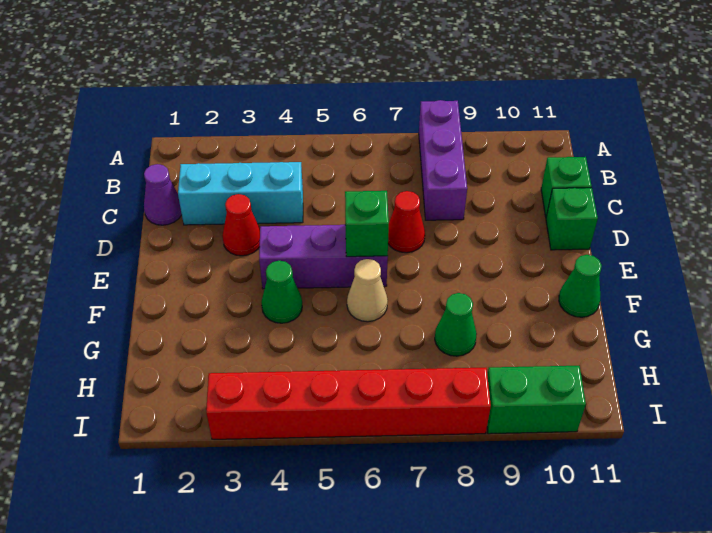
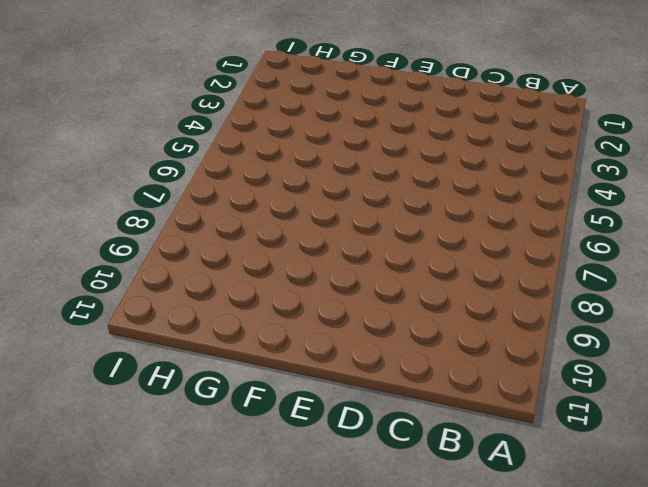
none -> purple 1x3 brick [419,100,467,220]
none -> purple 1x1 cone [144,164,182,225]
none -> cyan 1x3 brick [178,162,303,225]

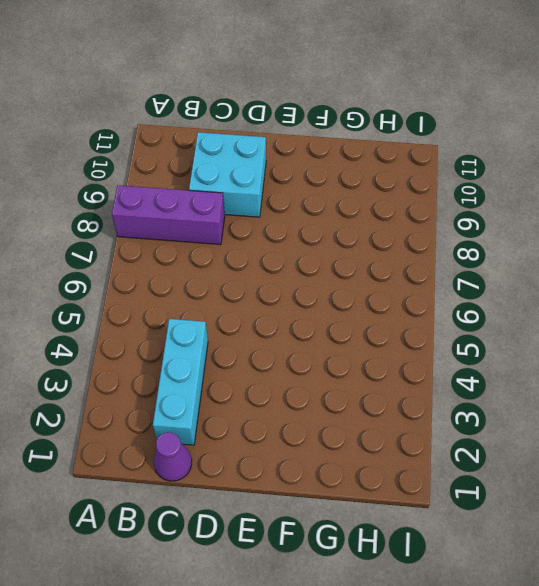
cyan 2x2 brick [189,132,266,217] -> none
none -> green 1x1 brick [541,157,591,217]
none -> red 1x1 cone [222,194,260,256]
none -> red 1x1 cone [388,191,425,253]

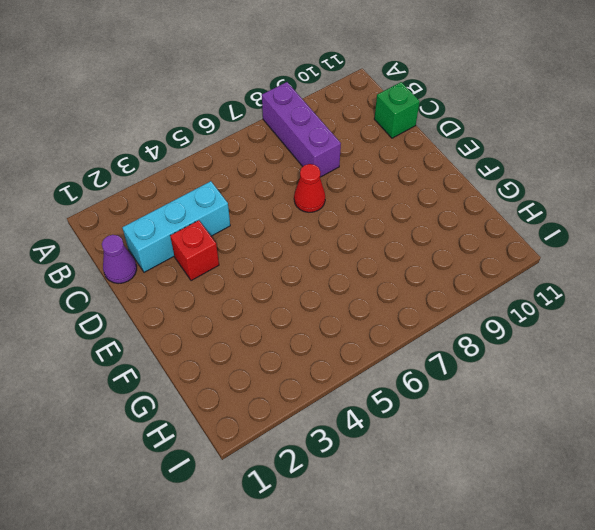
red 1x1 brick [170,220,219,281] -> red 1x1 cone [222,194,260,256]
none -> green 1x1 brick [546,188,598,250]
none -> purple 1x3 brick [259,225,388,289]
none -> green 1x1 cone [261,261,302,323]

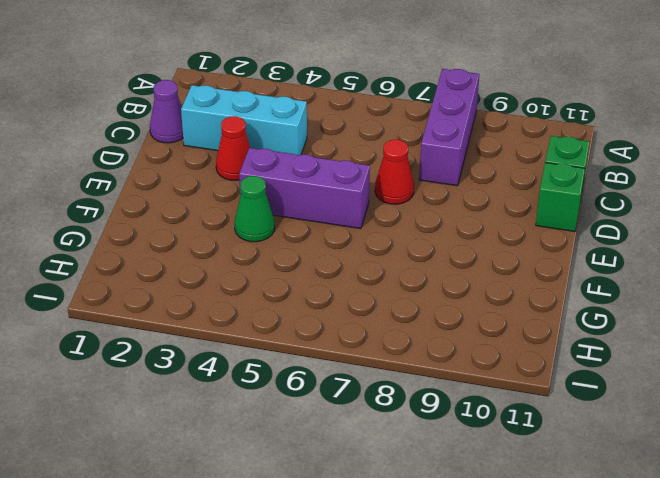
none -> tan 1x1 cone [347,259,388,322]
none -> green 1x1 cone [559,255,602,317]
none -> green 1x1 cone [435,293,477,356]

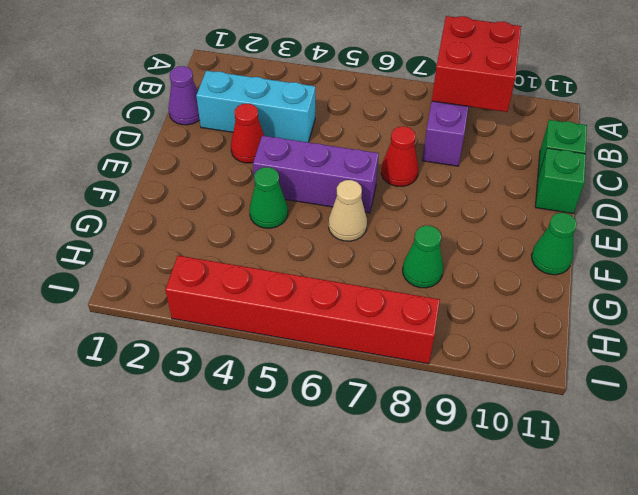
red 2x2 brick [432,16,521,112] -> none
none -> green 1x2 brick [487,366,586,434]
none -> green 1x1 brick [345,191,389,257]

